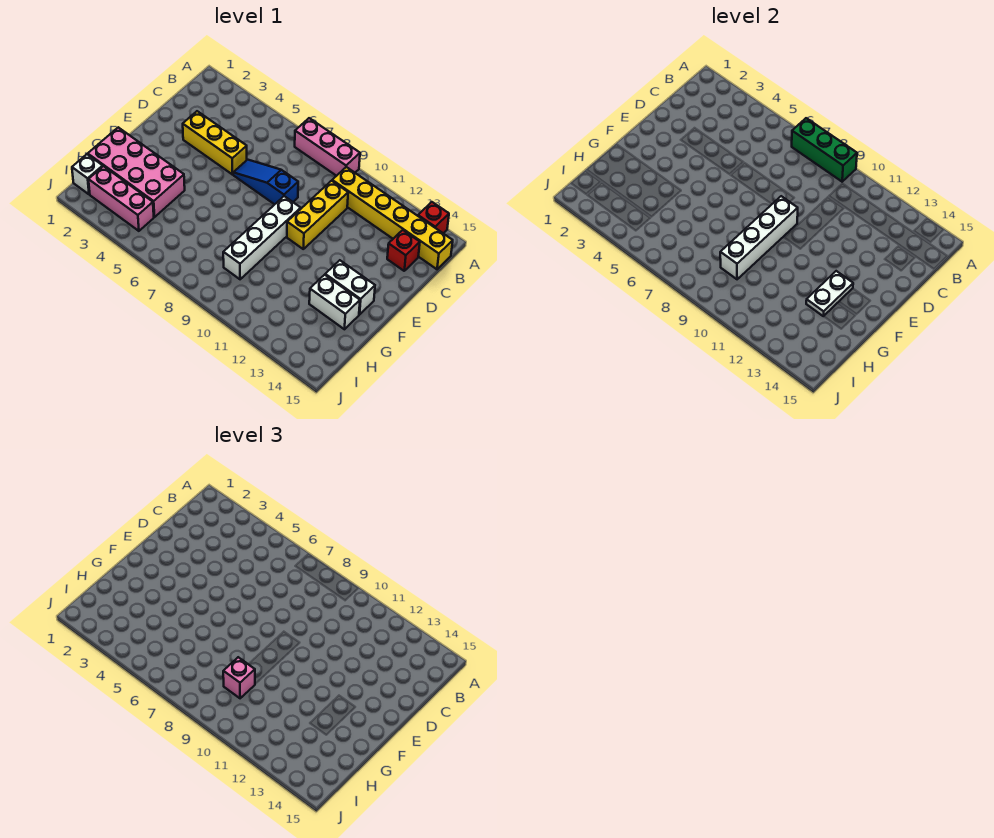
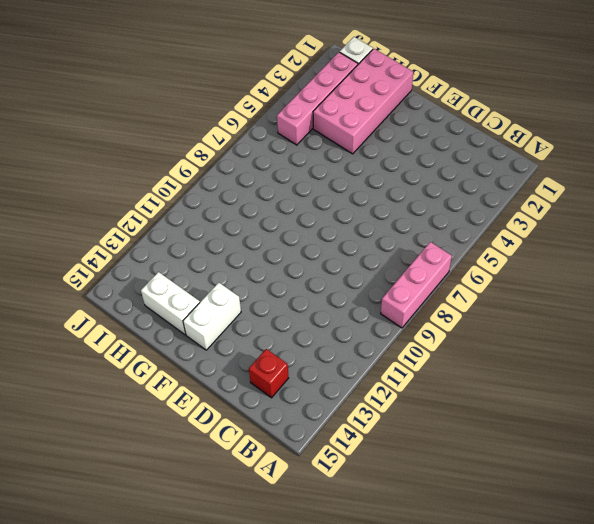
white 1x2 brick [141,272,200,335] -> white 1x2 brick turned to [309,275,360,329]
pink 1x4 brick [277,52,358,145] -> pink 1x3 brick [88,166,154,231]
none -> red 1x1 brick [418,202,449,233]
none -> yellow 1x6 brick [332,167,453,269]
none -> yellow 1x3 brick [287,181,348,249]

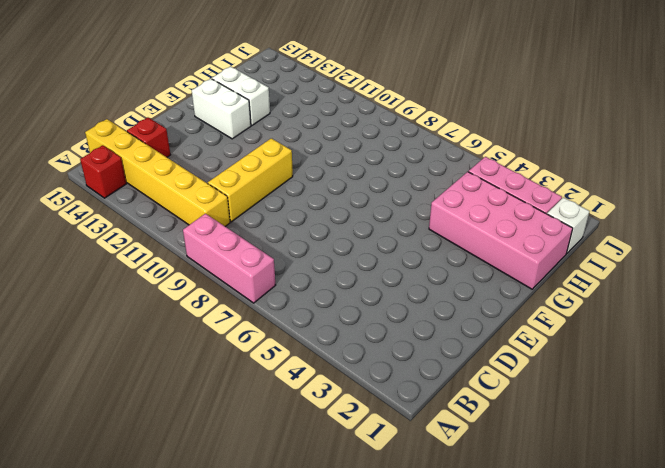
none -> yellow 1x3 brick [183,111,247,175]
none -> blue 1x3 slope [233,160,298,204]
none -> white 1x4 brick [223,196,301,279]

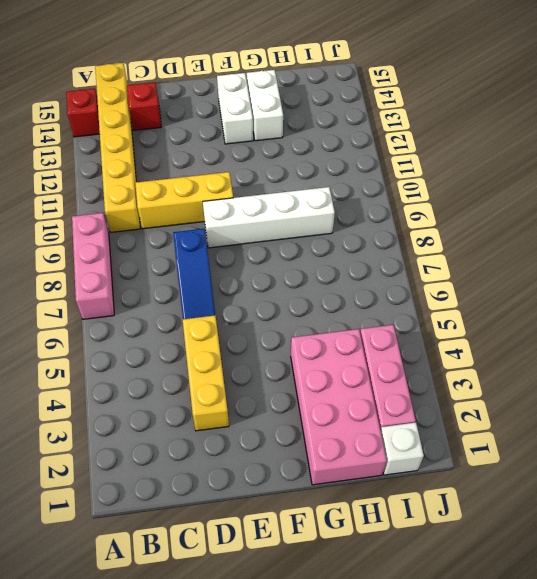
none -> green 1x3 brick [792,118,857,182]
none -> white 1x4 brick [720,196,798,279]
none -> white 1x2 plate [806,271,853,316]

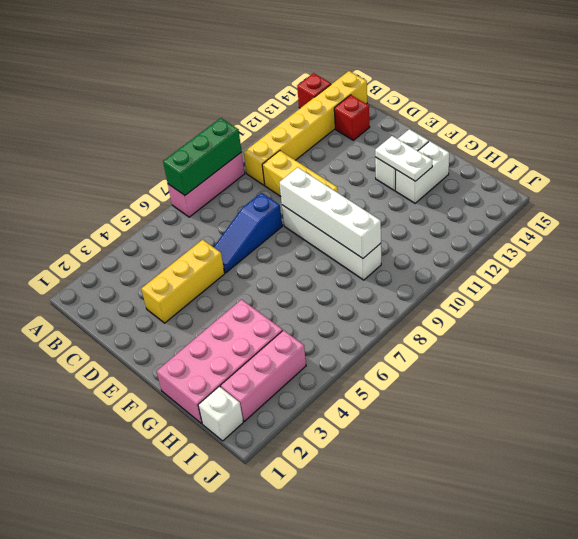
none -> pink 1x1 brick [223,657,255,698]

